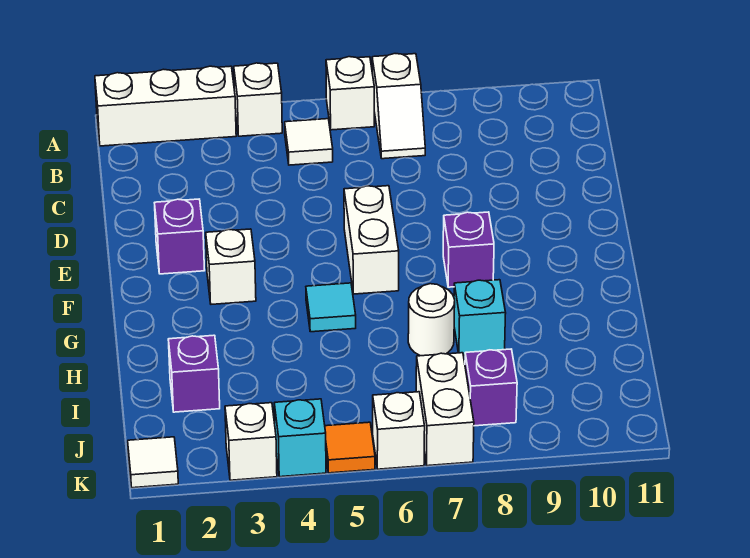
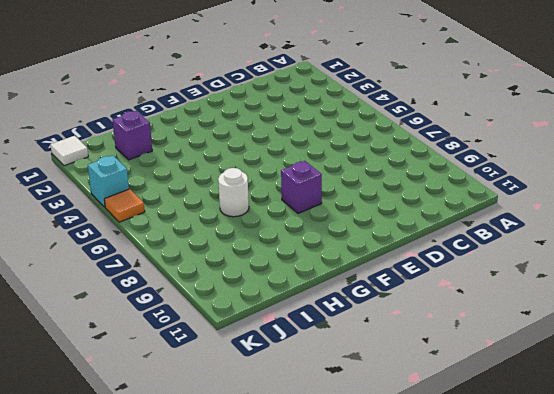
none -> white 1x3 brick [95,66,236,146]
none -> white 1x1 brick [234,63,282,136]
none -> white 1x1 brick [326,57,374,130]

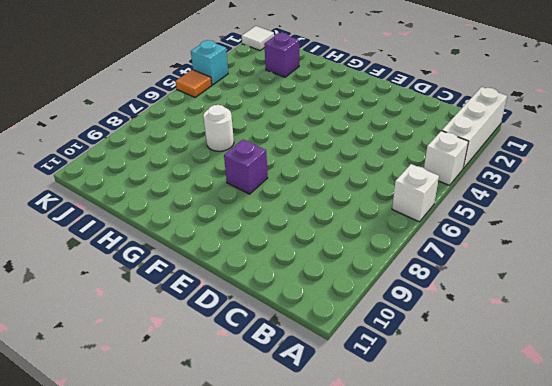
none -> white 1x2 slope [372,54,425,159]
none -> white 1x1 tile [285,119,333,165]
none -> purple 1x1 brick [155,199,205,274]

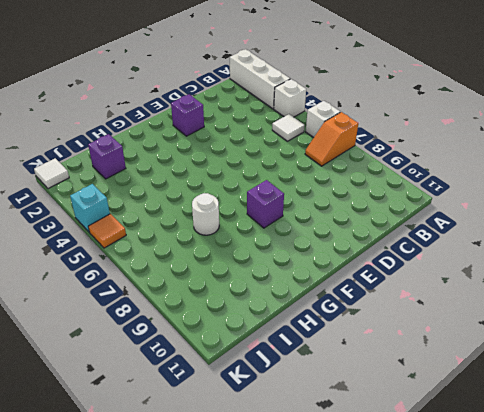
orange 1x2 slope [305,112,358,166] -> white 1x2 slope [372,54,425,159]
none -> white 1x2 brick [344,186,399,294]
none -> white 1x1 brick [206,229,256,304]
none -> cyan 1x1 tile [306,283,356,332]

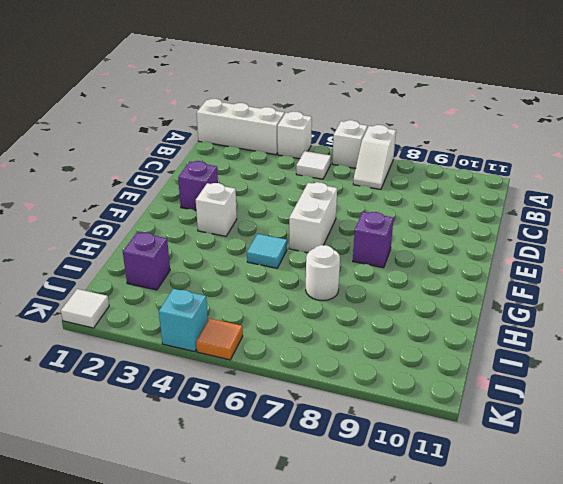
none -> cyan 1x1 brick [454,280,506,356]
none -> white 1x2 brick [416,353,474,466]
none -> purple 1x1 brick [465,349,517,426]

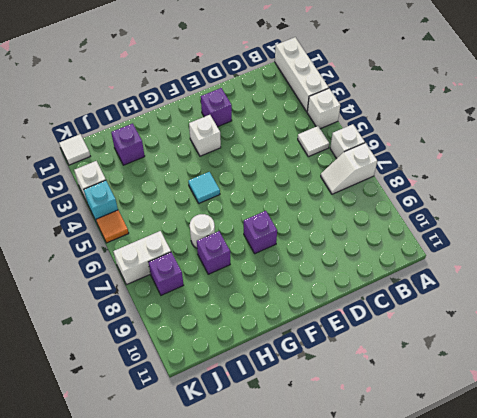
purple 1x1 brick [197,231,230,274] -> cyan 1x1 brick [454,280,506,356]
none -> white 1x2 brick [344,186,399,294]
none -> white 1x1 brick [373,392,425,469]

